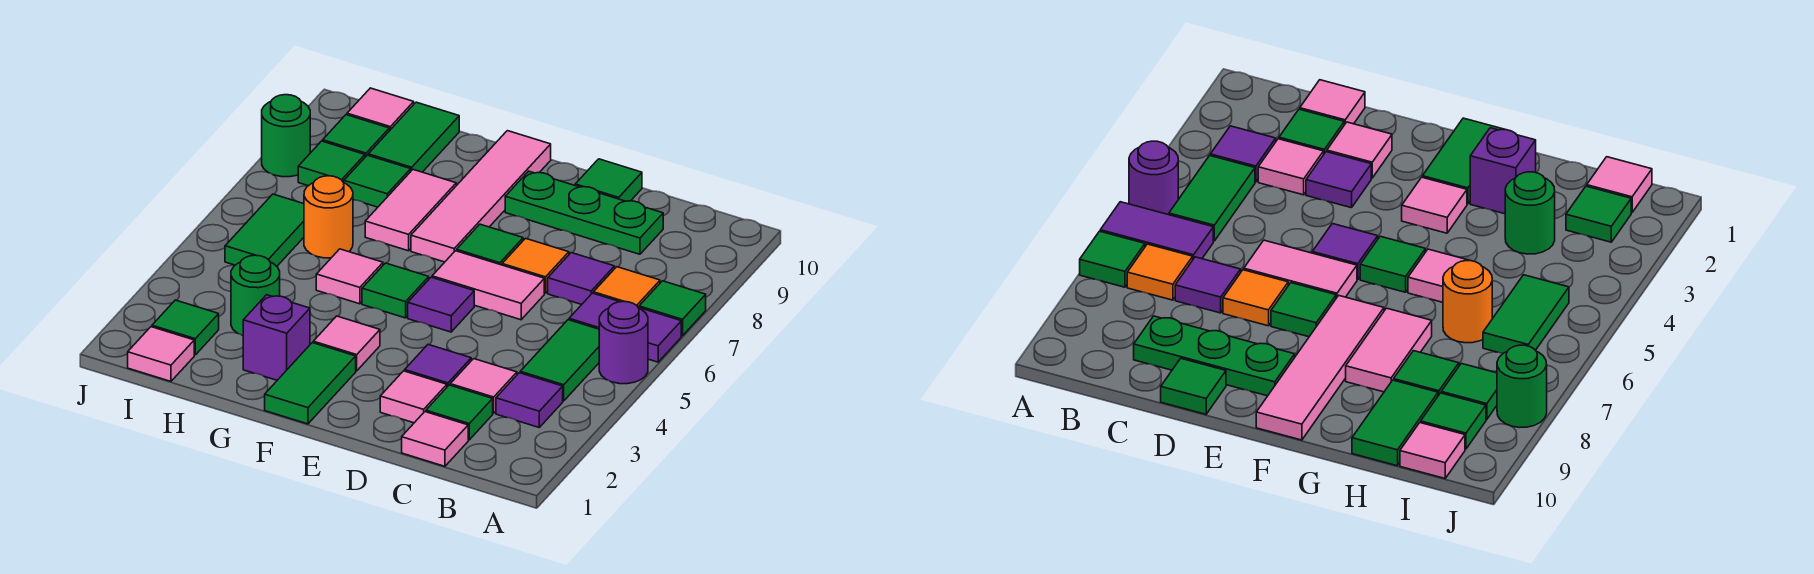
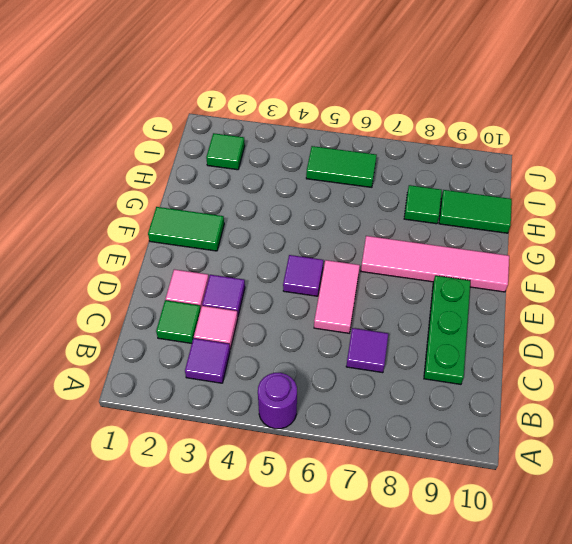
none -> purple 1x2 tile [569,293,681,362]
none -> green 1x1 tile [639,281,706,336]
none -> green 1x2 tile [520,320,599,401]
none -> orange 1x1 tile [593,267,660,307]

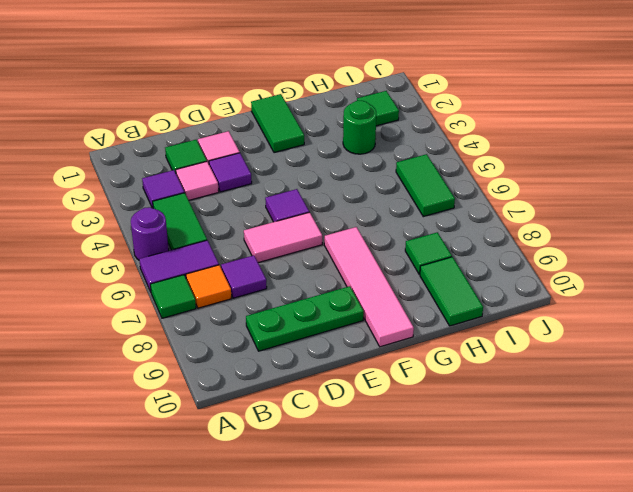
none -> pink 1x1 tile [402,412,468,466]
none -> orange 1x1 tile [502,238,569,293]
none -> green 1x1 tile [575,159,642,201]
none -> green 1x1 tile [457,224,523,265]

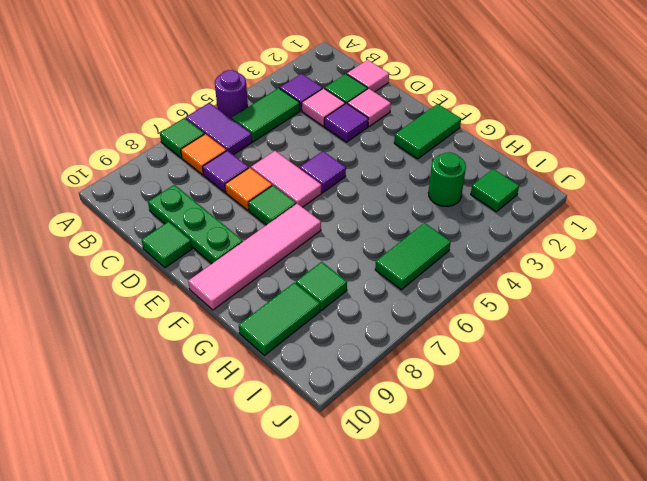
none -> pink 1x1 tile [313,316,380,371]
none -> green 1x1 tile [362,263,429,318]
none -> purple 1x1 brick [243,295,310,380]
none -> pink 1x1 tile [316,249,383,304]

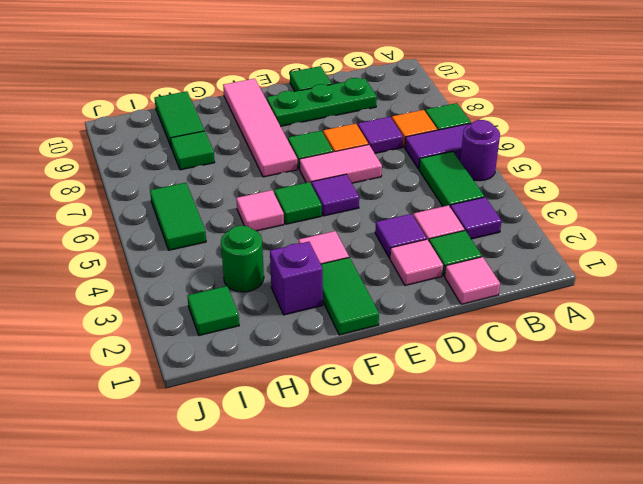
none -> pink 1x2 tile [365,170,456,251]
none -> orange 1x1 round brick [304,176,353,258]
none -> pink 1x1 tile [128,327,194,381]
none -> green 1x1 tile [298,141,365,186]

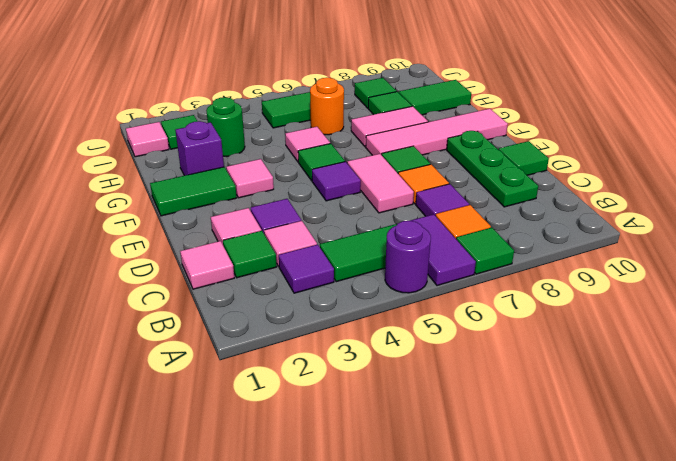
none -> green 1x1 tile [323,115,389,157]
none -> pink 1x1 tile [347,88,414,131]
none -> green 1x1 round brick [262,95,310,177]

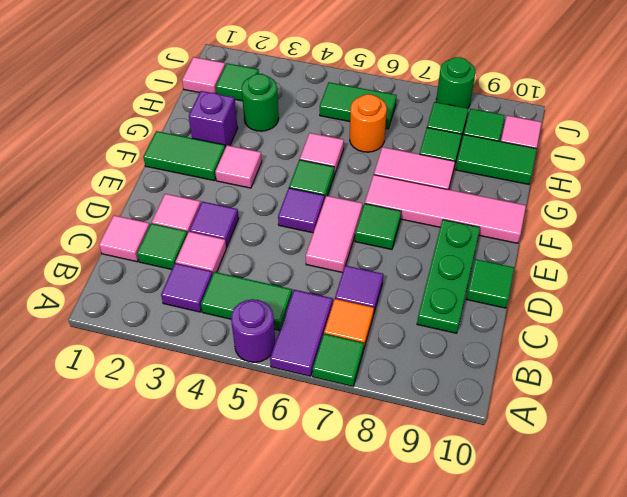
none -> orange 1x1 tile [502,238,569,293]

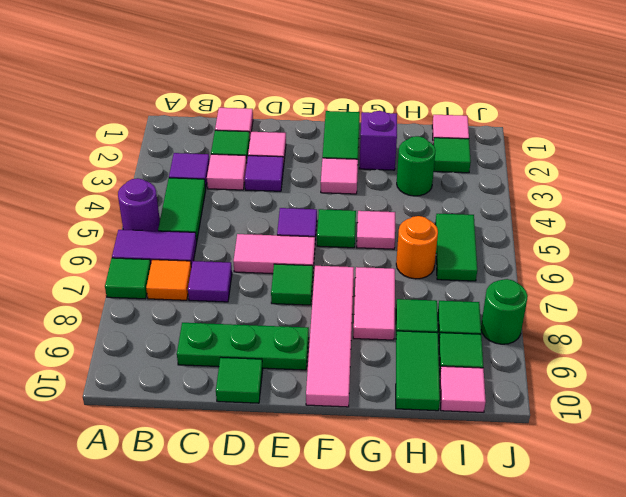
none -> orange 1x1 tile [502,238,569,293]

